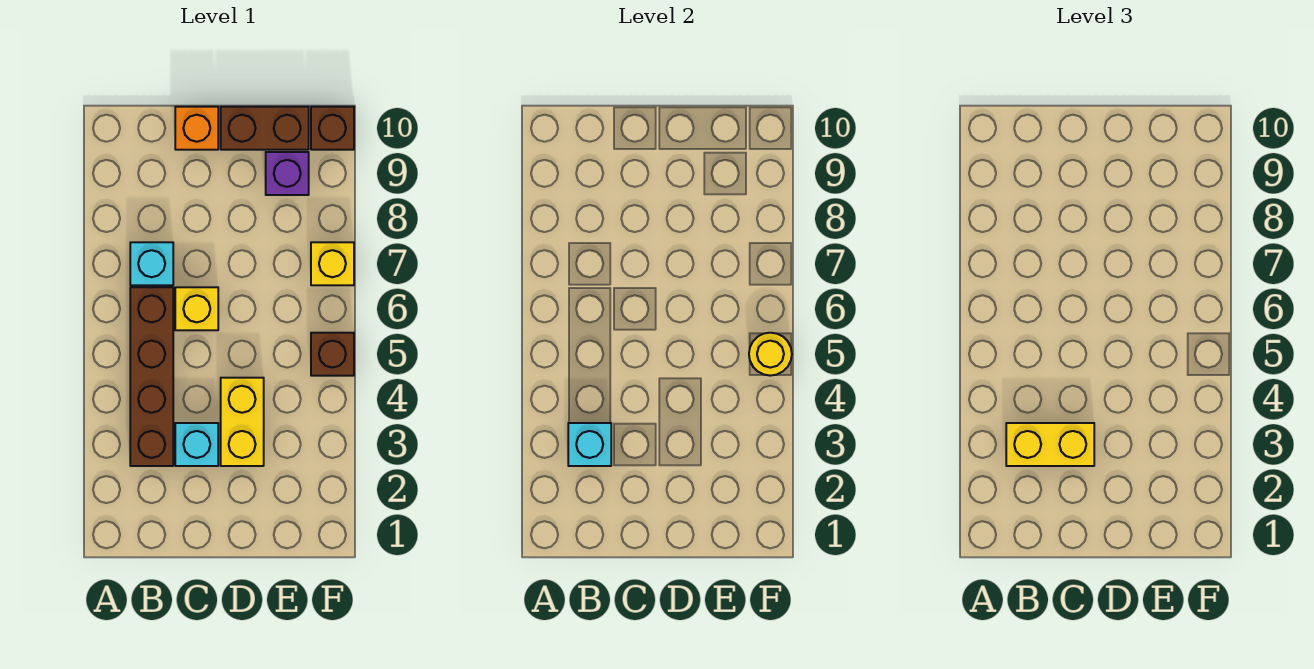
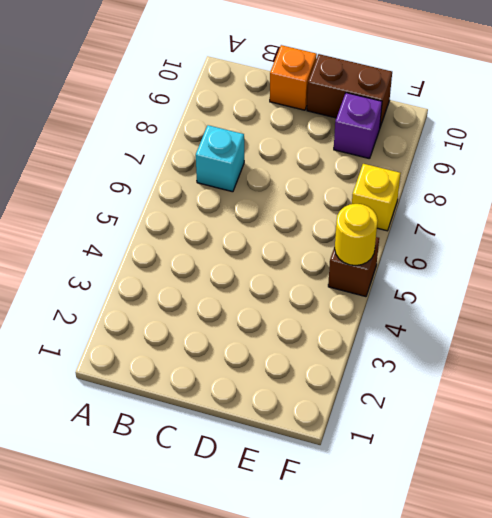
none -> brown 1x4 brick [130,287,173,466]
none -> cyan 1x1 brick [175,423,218,466]
none -> yellow 1x1 brick [175,287,218,330]

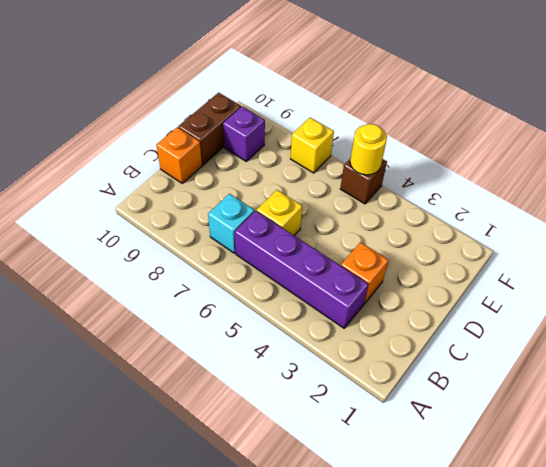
purple 1x4 brick [235,211,368,328] -> brown 1x4 brick [130,287,173,466]
orange 1x1 brick [341,242,389,304] -> cyan 1x1 brick [175,423,218,466]
none -> yellow 1x2 brick [221,378,264,466]
none -> brown 1x1 brick [311,107,354,150]
none -> cyan 1x1 brick [568,423,611,466]

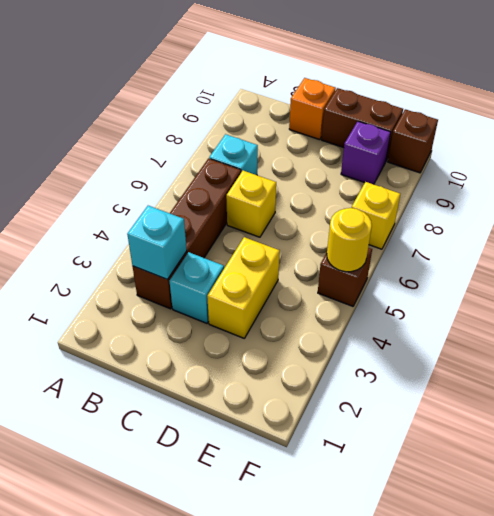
none -> yellow 1x2 brick [1006,423,1094,466]

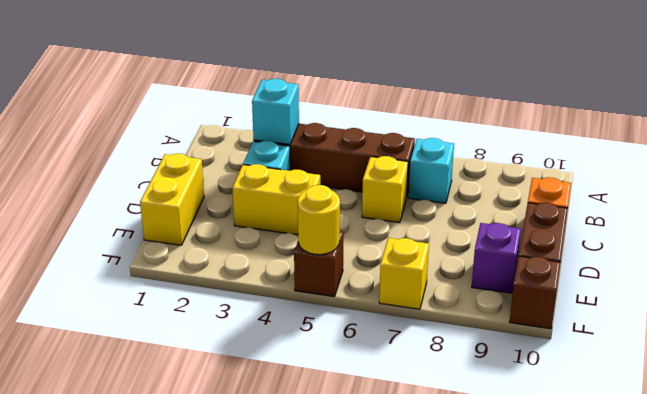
yellow 1x2 brick [140,154,204,245] -> yellow 1x2 brick moved to [1006,423,1094,466]

